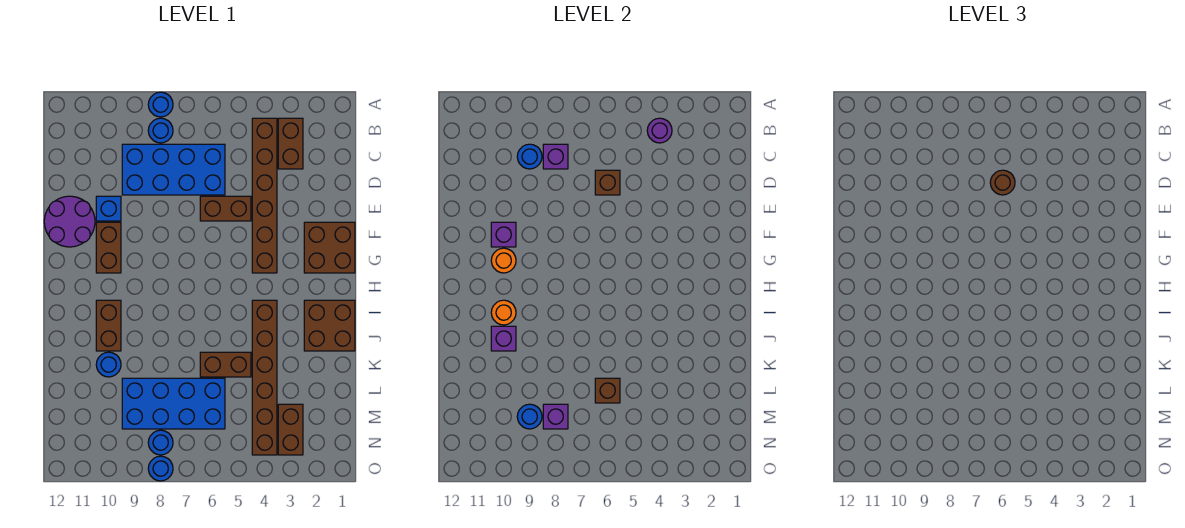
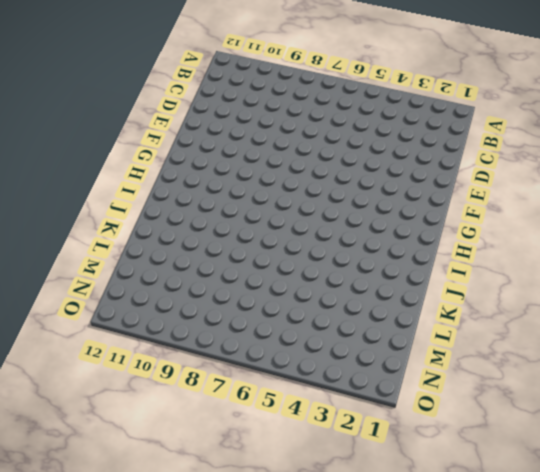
none -> blue 1x1 round brick [148,92,173,117]
none -> brown 1x2 brick [278,118,303,169]
none -> brown 1x6 brick [252,118,277,273]
none -> blue 1x1 round brick [148,118,173,143]

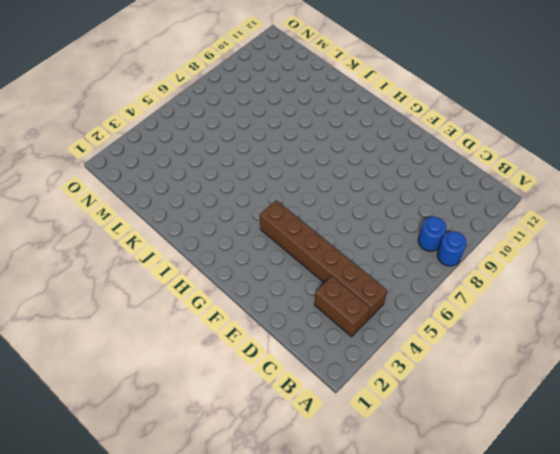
none -> blue 2x4 brick [122,144,225,195]
none -> brown 1x2 brick [200,196,251,221]
none -> blue 1x1 brick [96,196,121,221]
none -> purple 2x2 round brick [44,196,95,247]

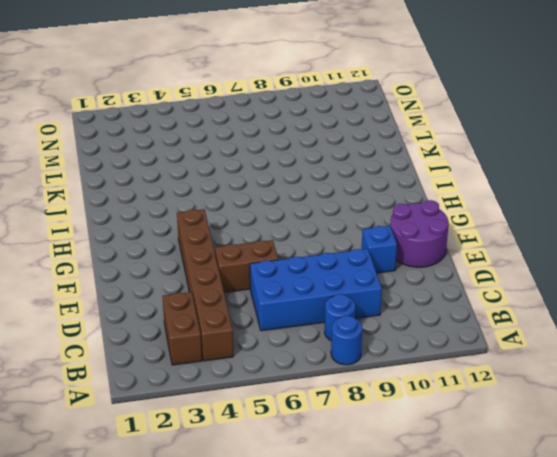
none -> brown 2x2 brick [304,222,355,273]
none -> brown 1x2 brick [96,222,121,273]
none -> brown 2x2 brick [304,300,355,351]
none -> brown 1x6 brick [252,300,277,455]

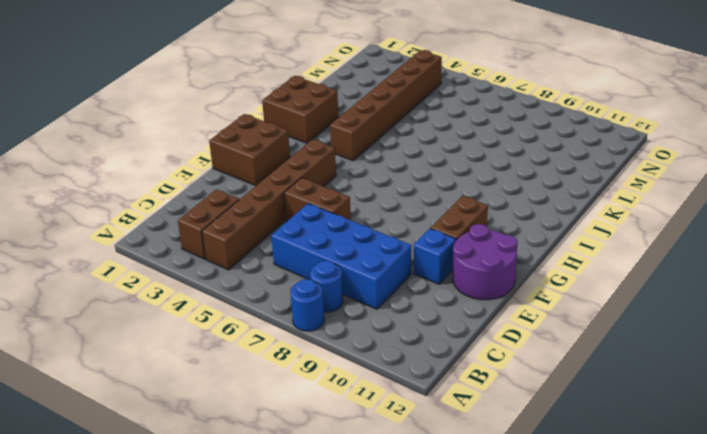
none -> brown 1x2 brick [96,300,121,351]
none -> brown 1x2 brick [200,352,251,377]
none -> blue 1x1 round brick [96,352,121,377]
none -> blue 2x4 brick [122,378,225,429]

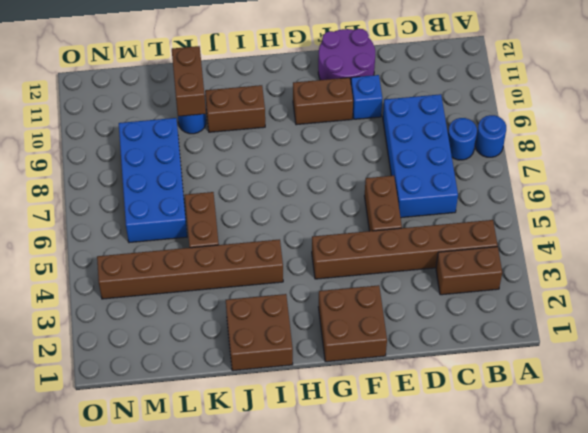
brown 1x2 brick [172,46,206,116] -> brown 1x2 brick turned to [278,404,303,455]
none -> blue 1x1 round brick [148,430,173,455]
none -> blue 1x1 round brick [148,456,173,481]
none -> purple 1x1 round brick [647,118,672,143]
none -> purple 1x1 brick [543,144,568,169]

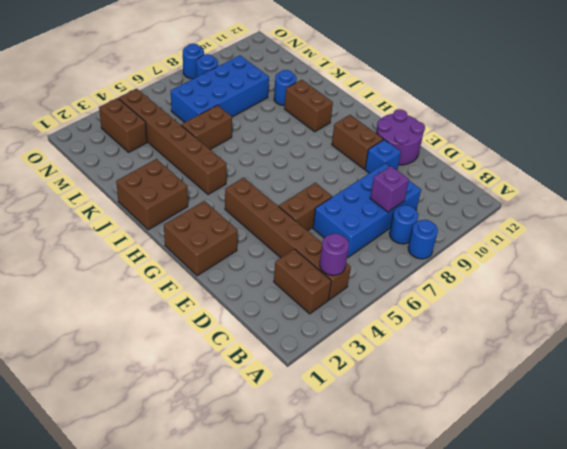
none -> blue 1x1 round brick [517,144,542,169]
none -> brown 1x1 brick [595,170,620,195]
none -> purple 1x1 brick [491,222,516,247]
none -> orange 1x1 round brick [491,248,516,273]

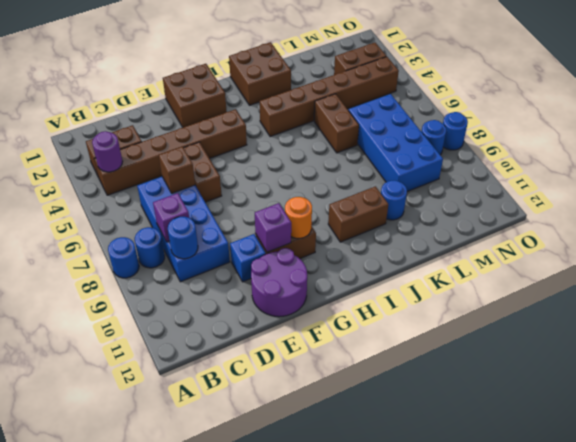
none -> orange 1x1 round brick [491,300,516,325]
none -> purple 1x1 brick [491,326,516,351]
none -> brown 1x1 brick [595,378,620,403]
none -> purple 1x1 brick [543,404,568,429]

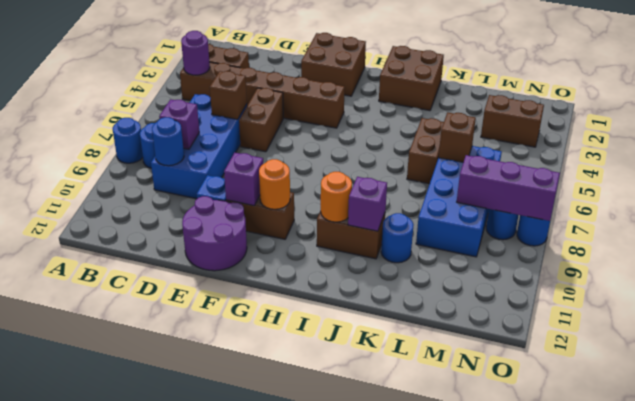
purple 1x3 brick [457,155,560,221] -> purple 1x1 brick [543,404,568,429]
none -> brown 1x6 brick [252,300,277,455]
none -> blue 1x1 round brick [517,404,542,429]
none -> brown 1x1 round brick [990,170,1015,195]

